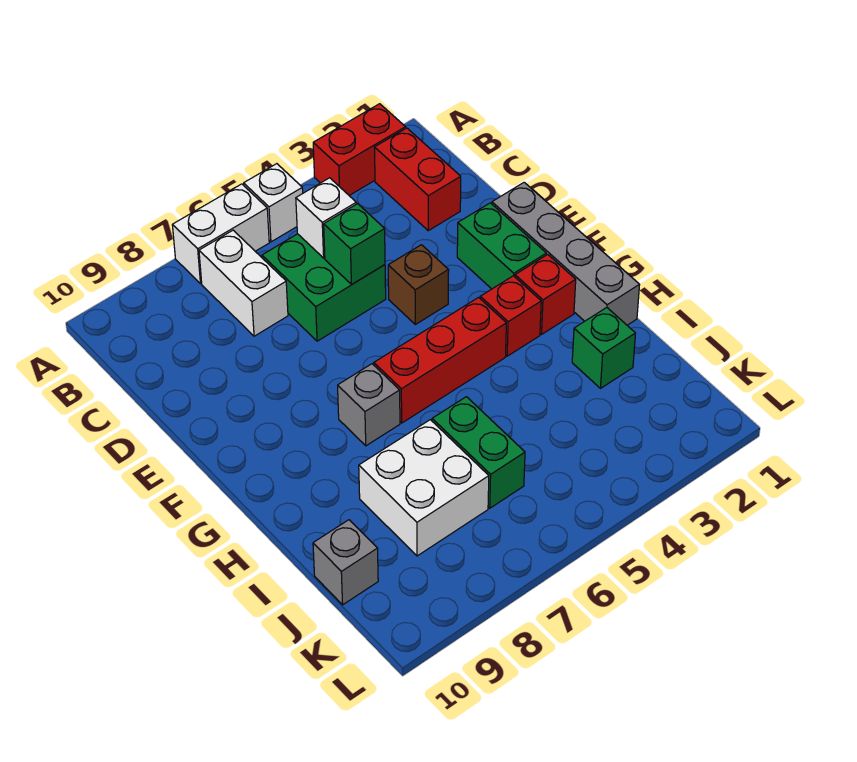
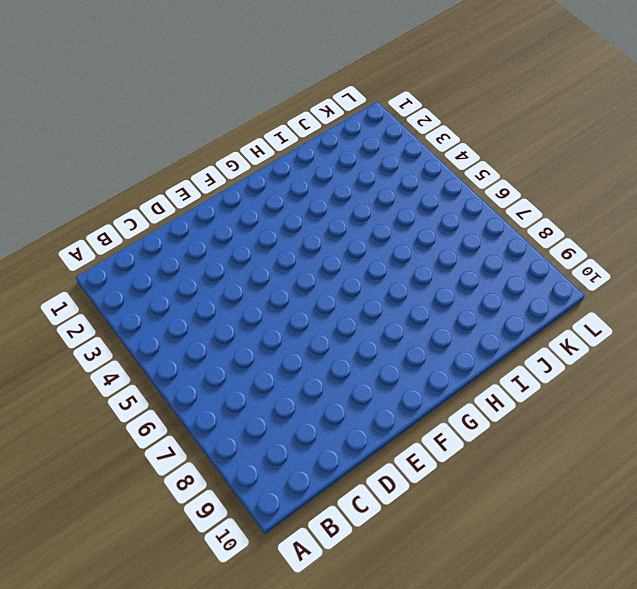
none -> red 1x2 brick [313,104,406,195]
none -> white 1x1 brick [244,164,303,242]
none -> white 1x2 brick [172,184,269,283]

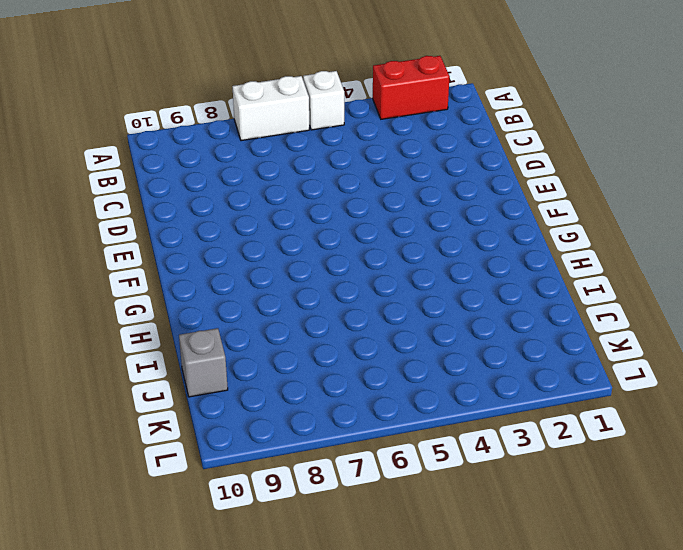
none -> red 1x2 brick [374,128,461,231]
none -> white 1x2 brick [199,230,288,336]
none -> green 2x2 brick [262,234,386,341]

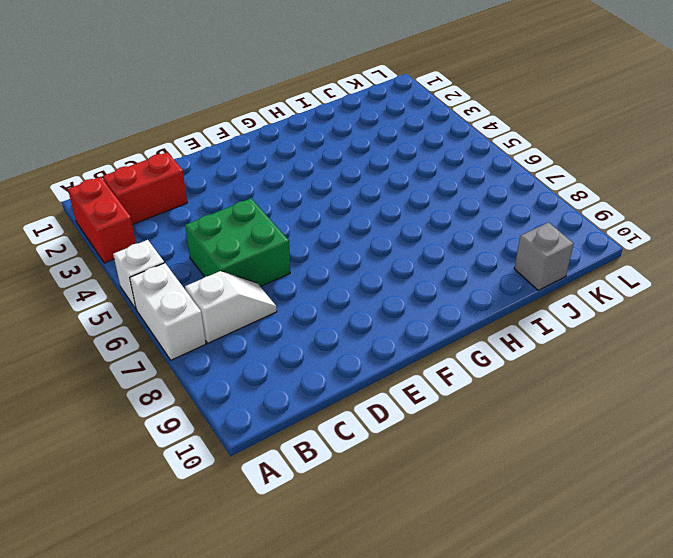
white 1x2 slope [185,271,277,343] -> white 1x2 brick [199,230,288,336]
none -> grey 1x4 brick [492,182,639,325]
none -> green 1x2 brick [457,203,546,289]
none -> brown 1x1 brick [388,245,449,324]

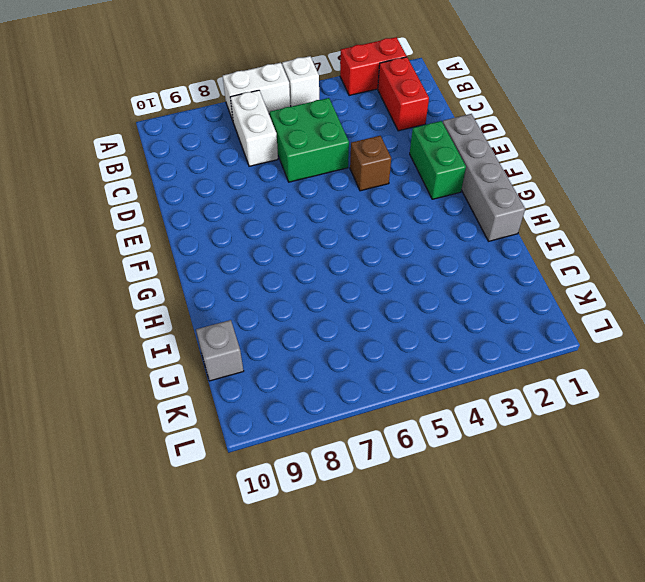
none -> red 1x1 brick [515,255,576,334]
none -> red 1x1 brick [480,276,541,356]
none -> red 1x3 brick [374,297,506,423]

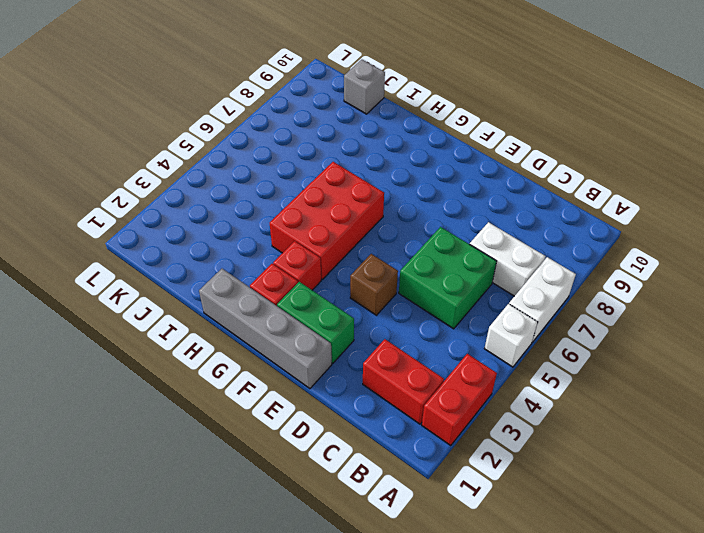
red 2x3 brick [270,162,384,279] -> red 1x3 brick [374,297,506,423]
none -> grey 1x1 brick [338,364,400,446]
none -> green 1x1 brick [572,308,636,388]
none -> green 1x2 brick [432,397,525,508]

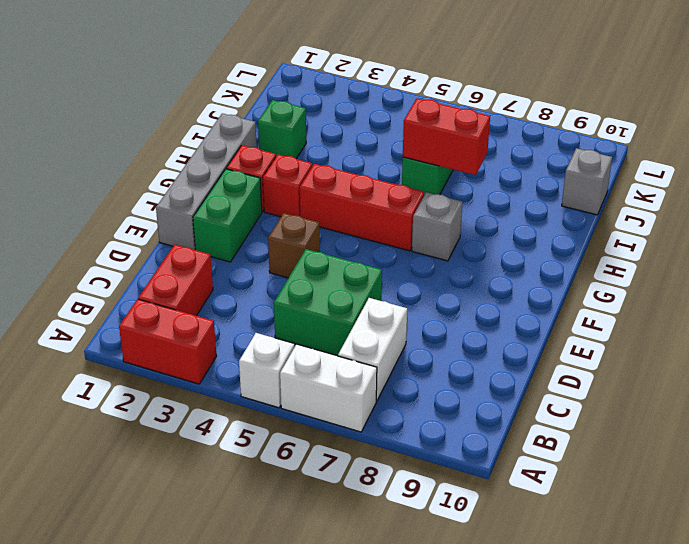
red 1x2 brick [403,98,490,175] -> none
none -> white 2x2 brick [359,420,489,556]
none -> white 1x1 brick [296,178,356,258]
none -> green 1x1 brick [324,204,385,284]

